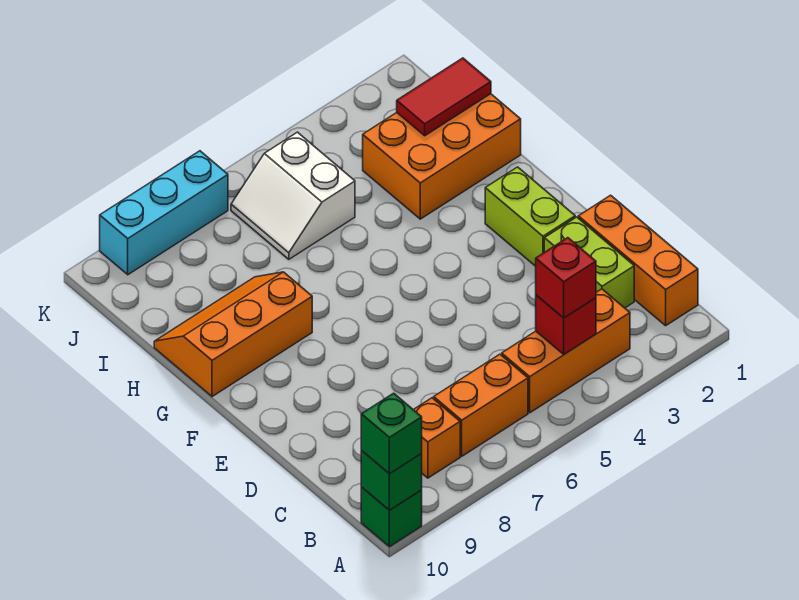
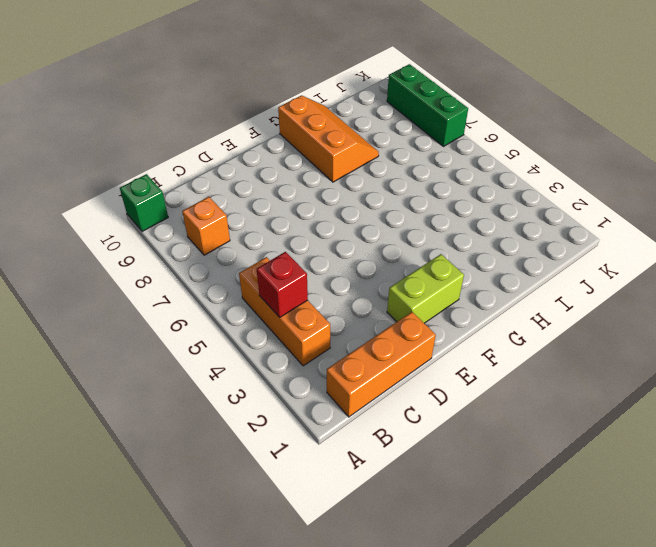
green 1x3 brick [387,64,468,146] -> cyan 1x3 brick [100,151,228,275]
none -> orange 1x2 brick [434,354,528,456]
none -> lime 1x2 brick [544,217,634,308]
none -> orange 2x3 brick [363,94,521,219]

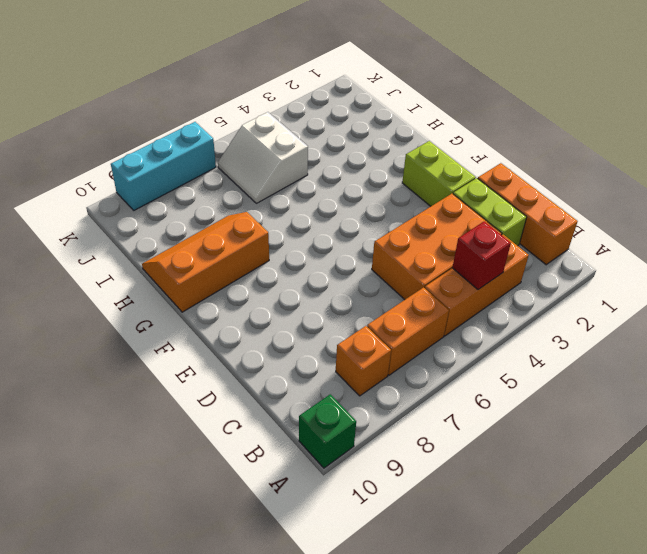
orange 2x3 brick [372,194,502,300] -> orange 2x3 brick moved to [363,94,521,219]
none -> green 1x1 brick [361,451,422,510]
none -> red 1x2 tile [397,58,491,136]
none -> green 1x1 brick [361,393,422,474]

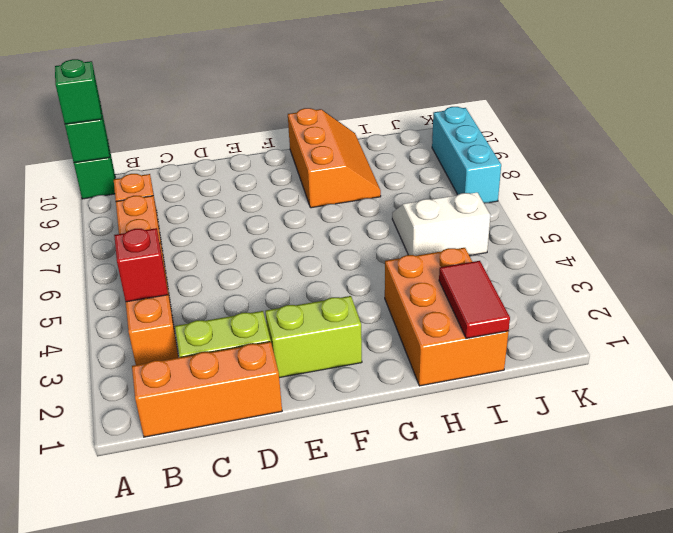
none -> red 1x1 brick [536,238,596,318]

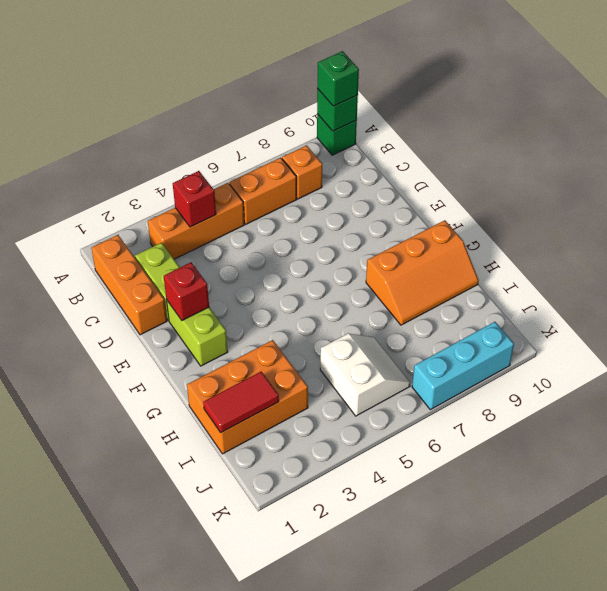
red 1x1 brick [164,262,209,321] -> red 1x1 brick moved to [536,238,596,318]

